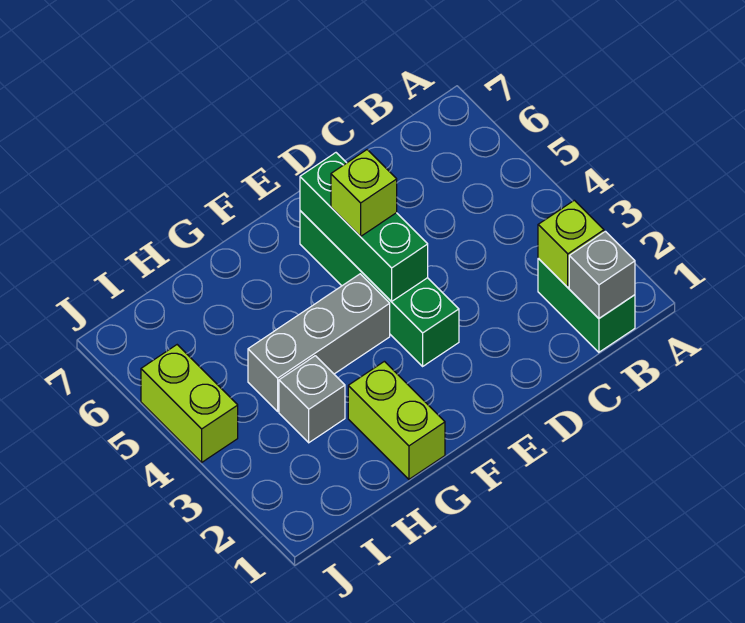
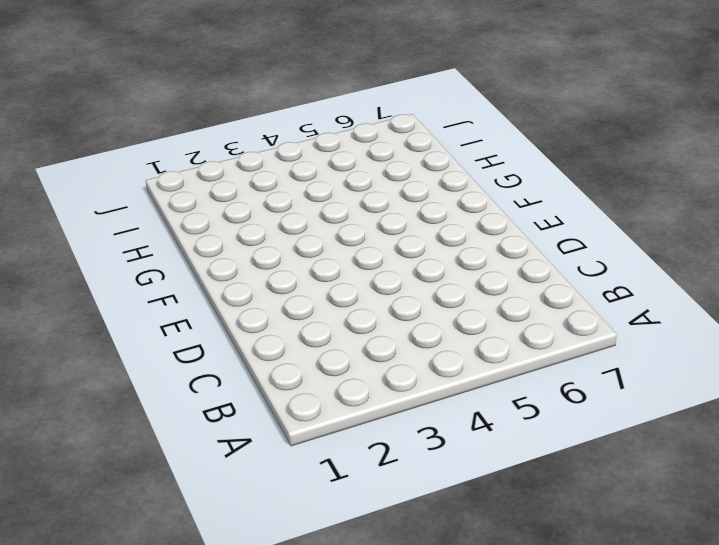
none -> green 1x2 brick [538,259,635,352]
none -> green 1x4 brick [300,211,459,366]

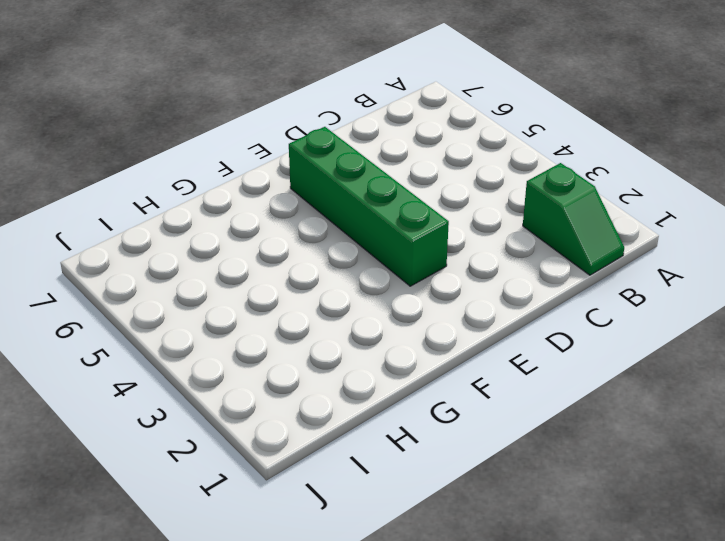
green 1x2 slope [523,163,624,275] -> green 1x2 brick [538,259,635,352]
none -> grey 1x3 brick [248,274,390,411]
none -> lime 1x2 brick [348,361,445,479]

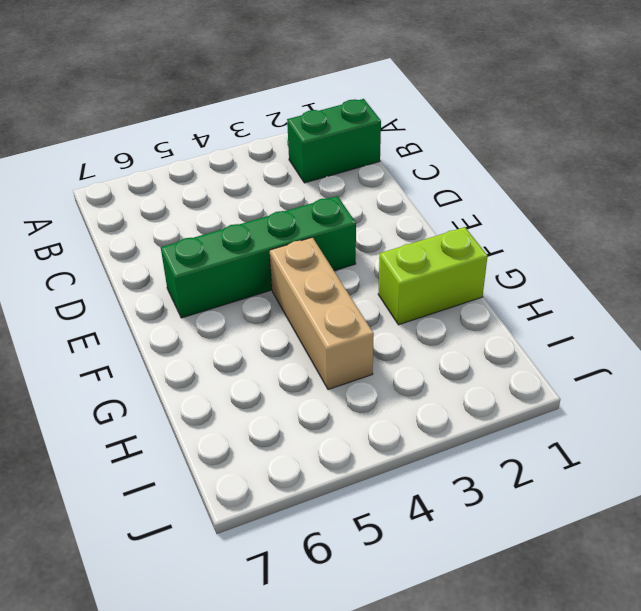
tan 1x3 brick [270,237,374,390] -> grey 1x3 brick [248,274,390,411]
none -> grey 1x1 brick [279,356,345,443]
none -> lime 1x2 brick [141,345,238,462]

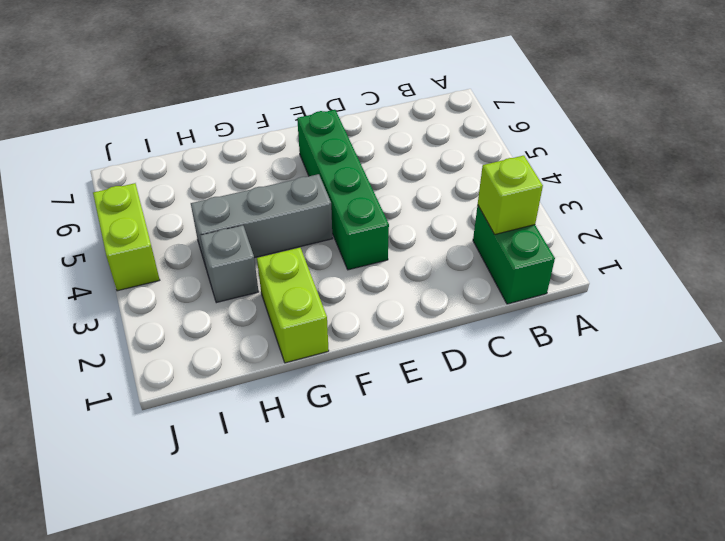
none -> grey 1x1 brick [569,231,635,318]
none -> green 1x3 brick [300,153,428,302]

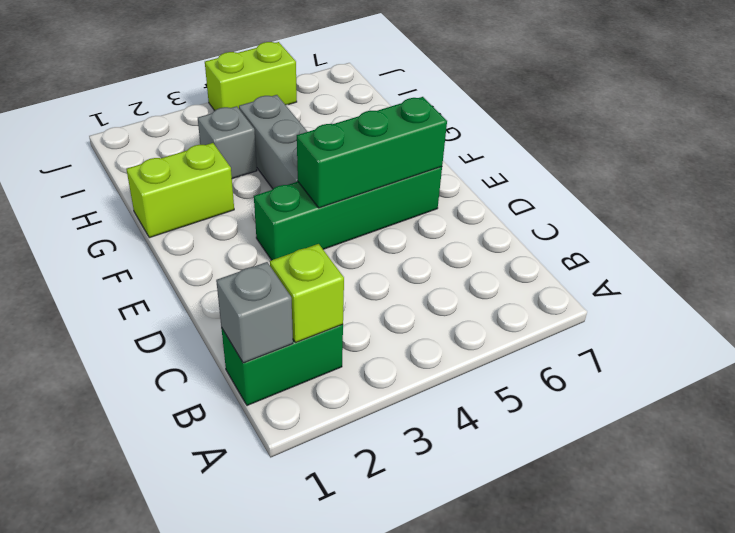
none -> lime 1x1 brick [331,150,397,237]

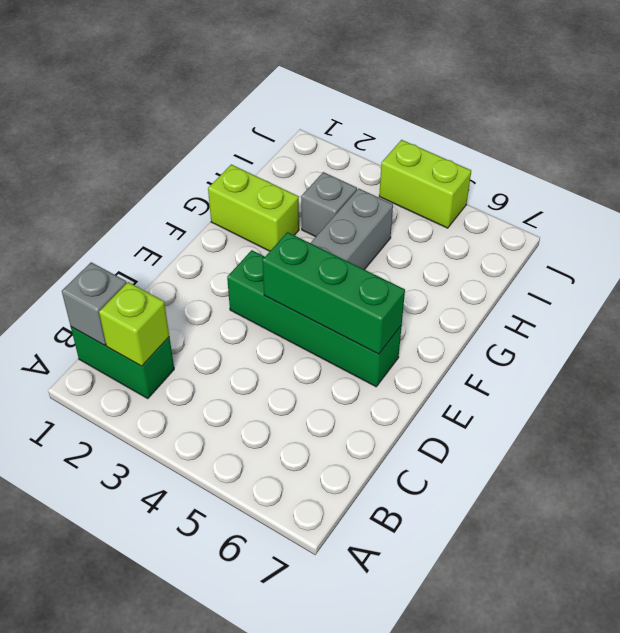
none -> lime 1x1 brick [331,150,397,237]

